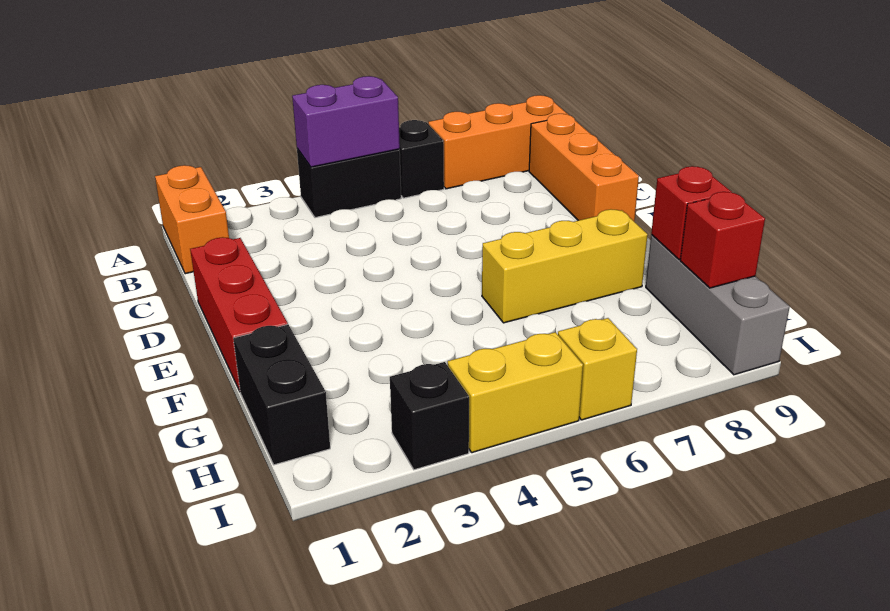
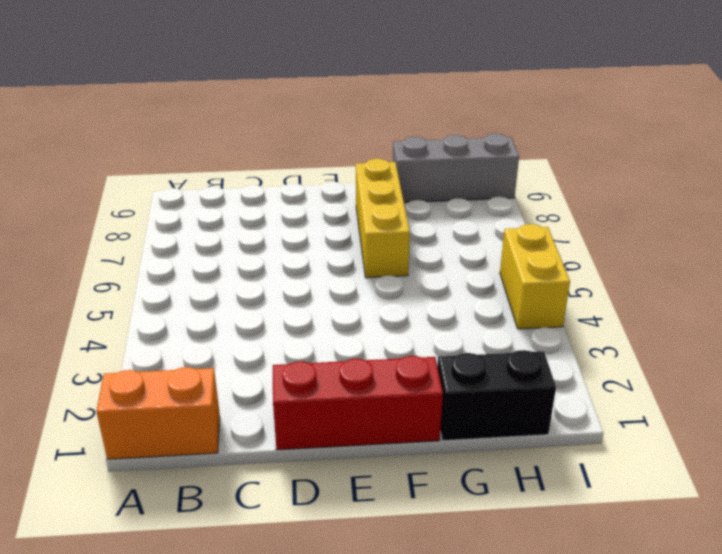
none -> black 1x2 brick [297,149,401,218]
none -> black 1x1 brick [399,120,444,198]
none -> orange 1x3 brick [428,95,568,189]

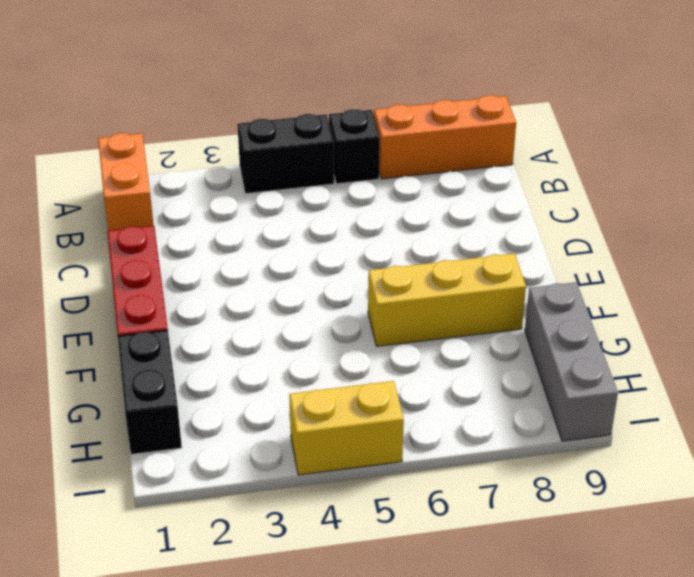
none -> orange 1x3 brick [529,114,639,221]
none -> black 1x1 brick [390,362,469,470]
none -> yellow 1x1 brick [558,318,637,420]

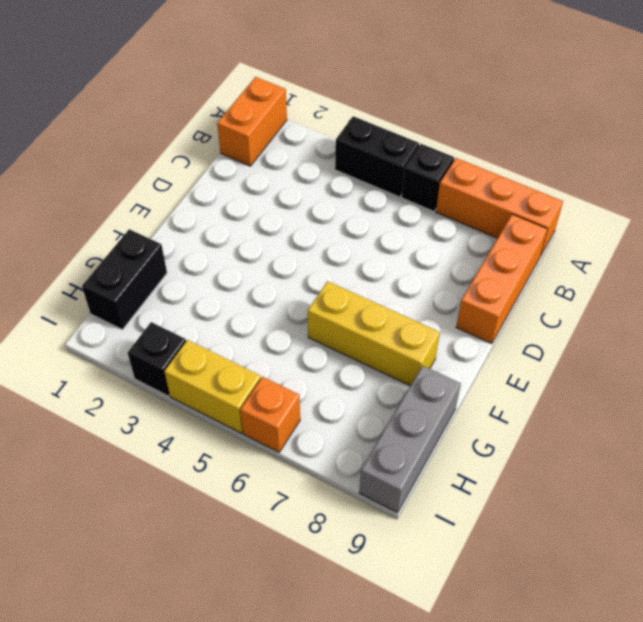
orange 1x1 brick [240,377,300,452] -> yellow 1x1 brick [558,318,637,420]
none -> red 1x3 brick [190,237,288,391]
none -> purple 1x2 brick [292,76,400,167]
none -> red 1x1 brick [651,166,731,260]

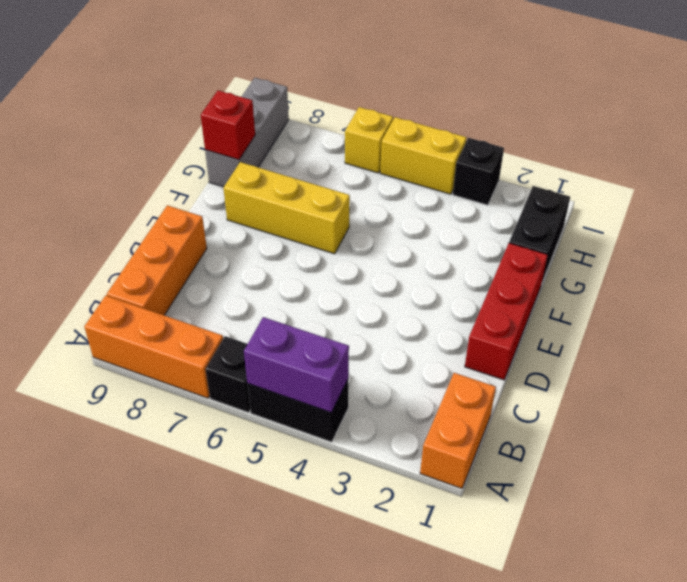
none -> red 1x1 brick [680,192,765,288]

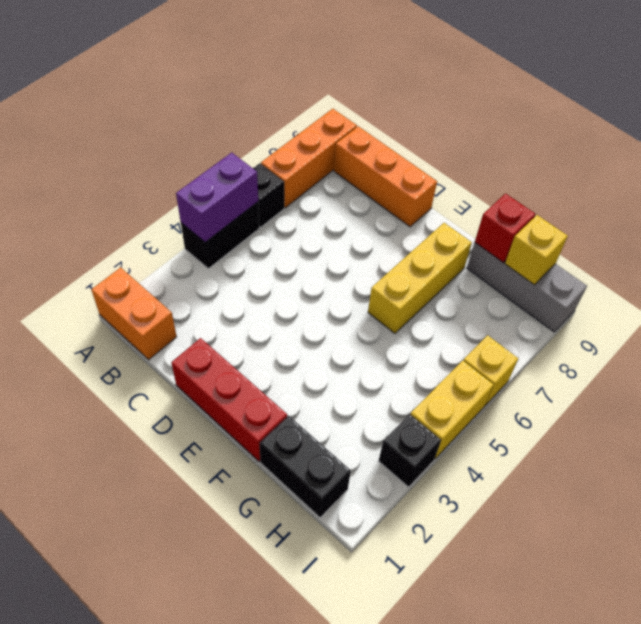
yellow 1x1 brick [505,215,568,285] -> red 1x1 brick [680,192,765,288]

